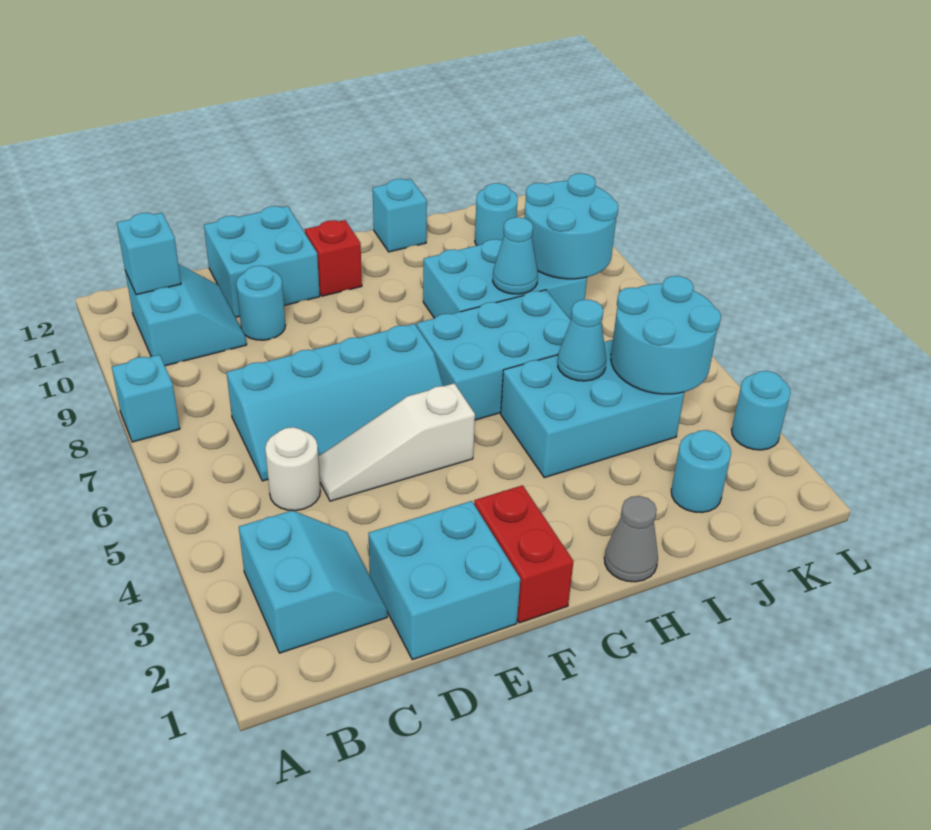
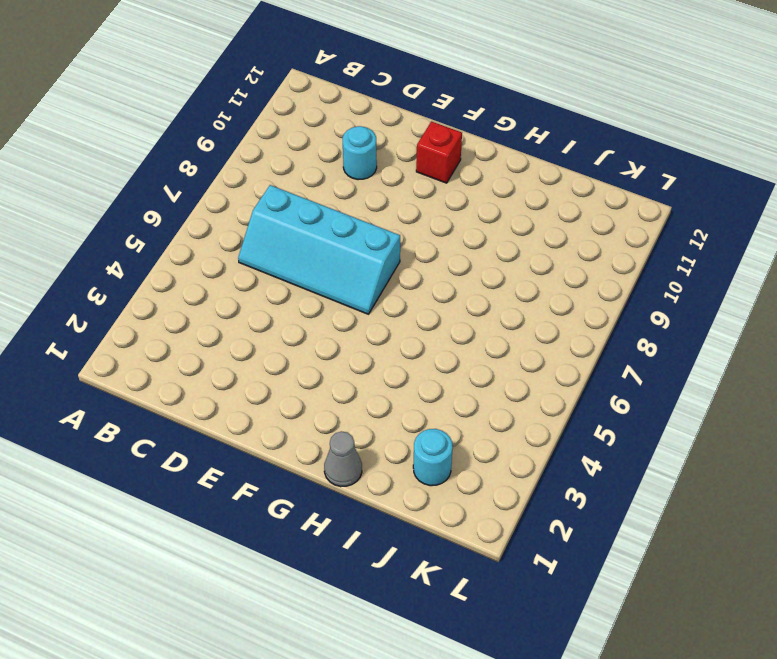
none -> cyan 1x1 brick [112,355,180,442]
none -> cyan 2x2 slope [239,510,387,653]
none -> cyan 2x2 slope [125,264,247,366]

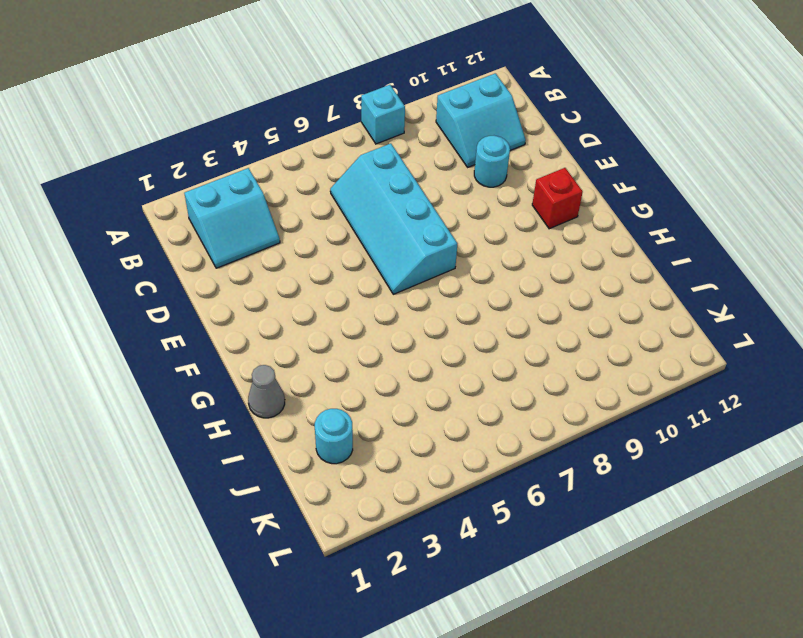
none -> white 1x1 round brick [265,427,320,511]
none -> cyan 2x2 brick [368,501,520,660]
none -> white 1x3 slope [318,383,475,501]

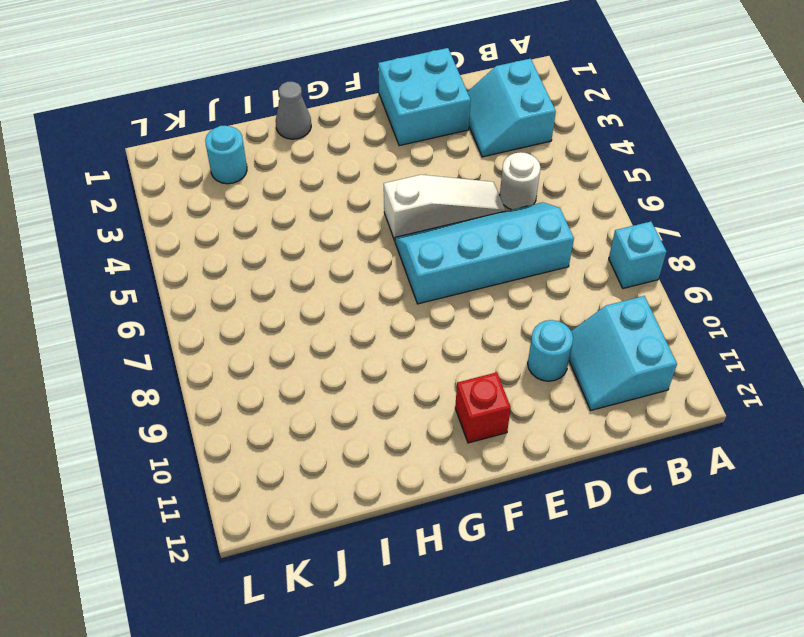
none -> cyan 2x2 brick [204,206,320,317]
none -> red 1x2 brick [474,485,574,623]
none -> cyan 2x3 brick [417,290,571,420]

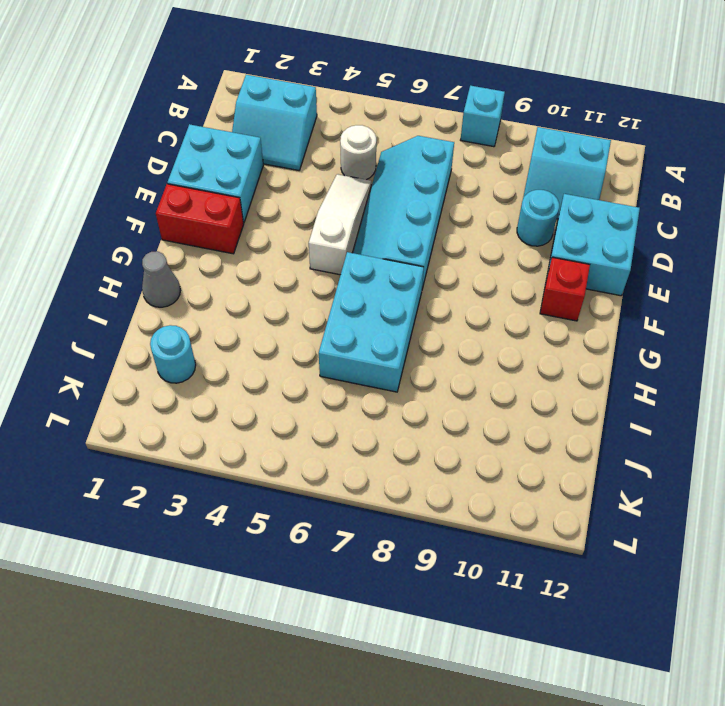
none -> cyan 2x3 brick [501,340,684,478]
none -> cyan 2x3 brick [423,239,587,320]
none -> cyan 1x1 brick [373,179,427,252]

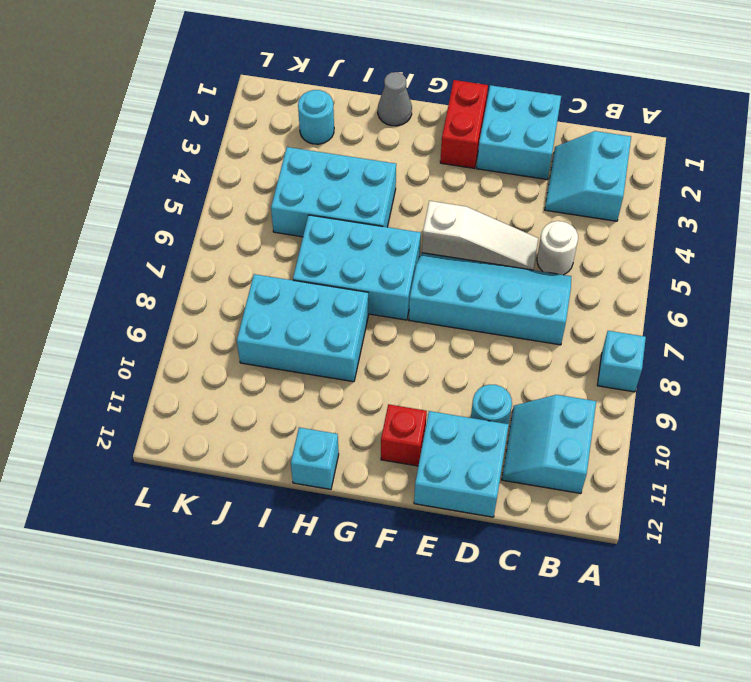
none -> cyan 1x1 round brick [475,183,518,245]
none -> cyan 1x1 round brick [732,371,791,450]
none -> cyan 1x1 brick [117,213,181,295]

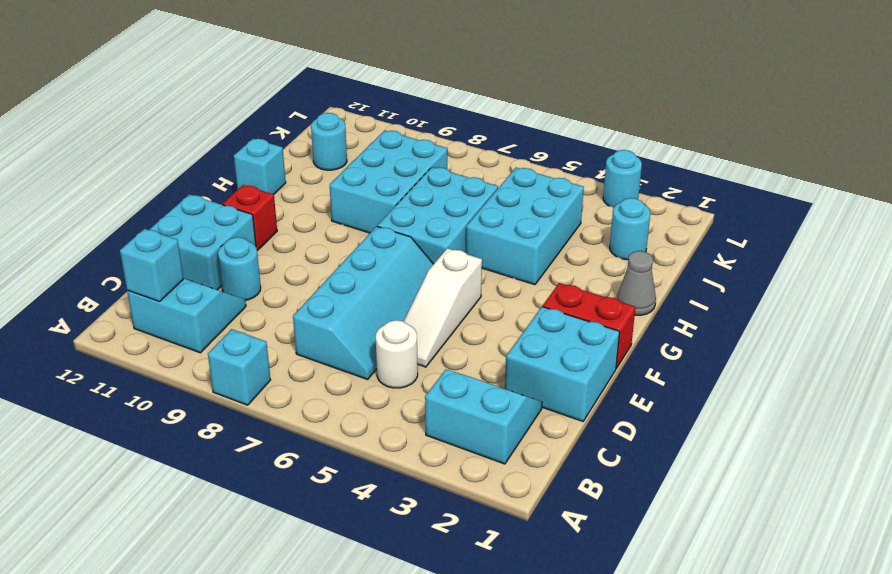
none -> cyan 1x1 cone [558,299,606,381]
none -> cyan 1x1 cone [493,217,538,294]
none -> cyan 2x2 round brick [611,276,721,394]

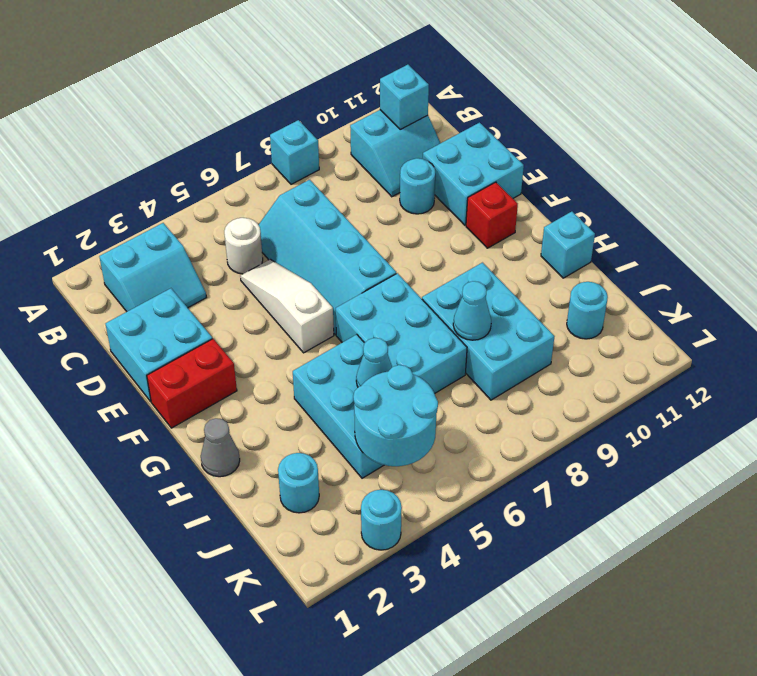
none -> cyan 2x2 round brick [524,173,618,279]

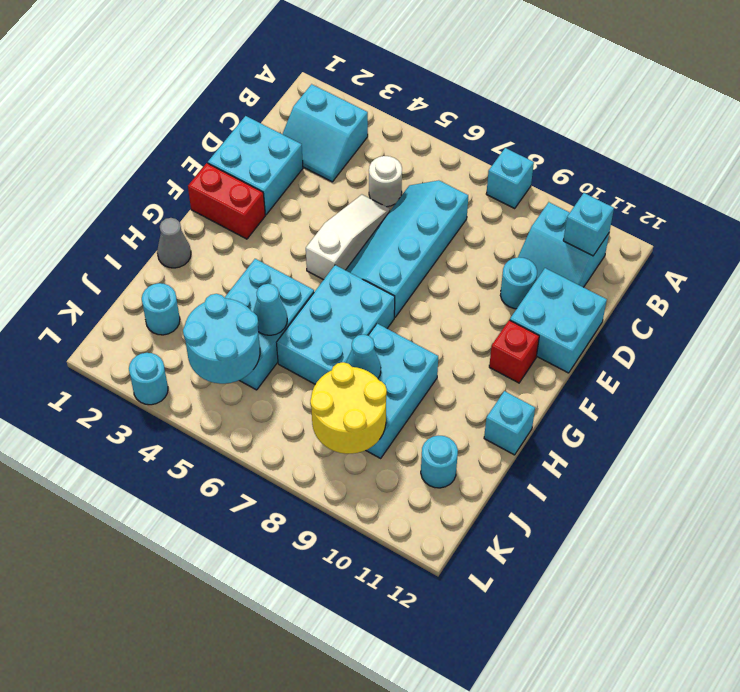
yellow 2x2 round brick [310,362,387,454] -> cyan 2x2 round brick [524,173,618,279]

